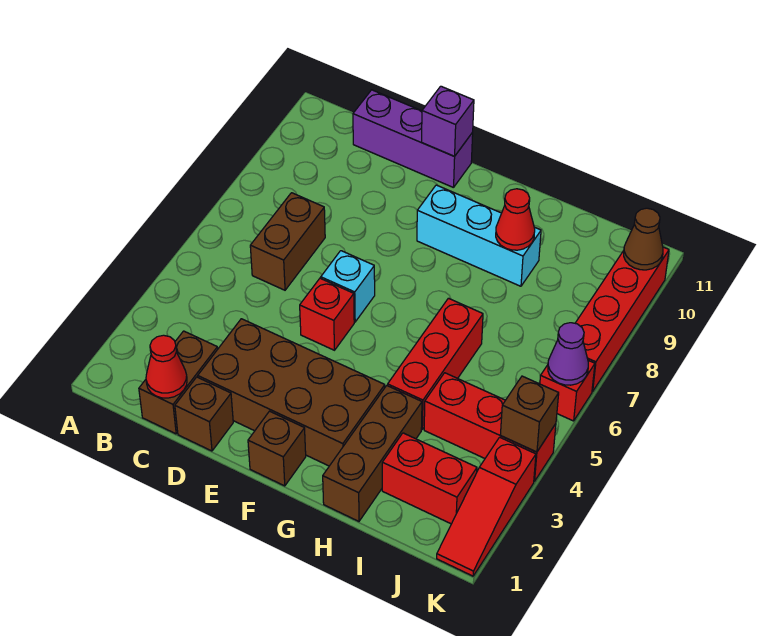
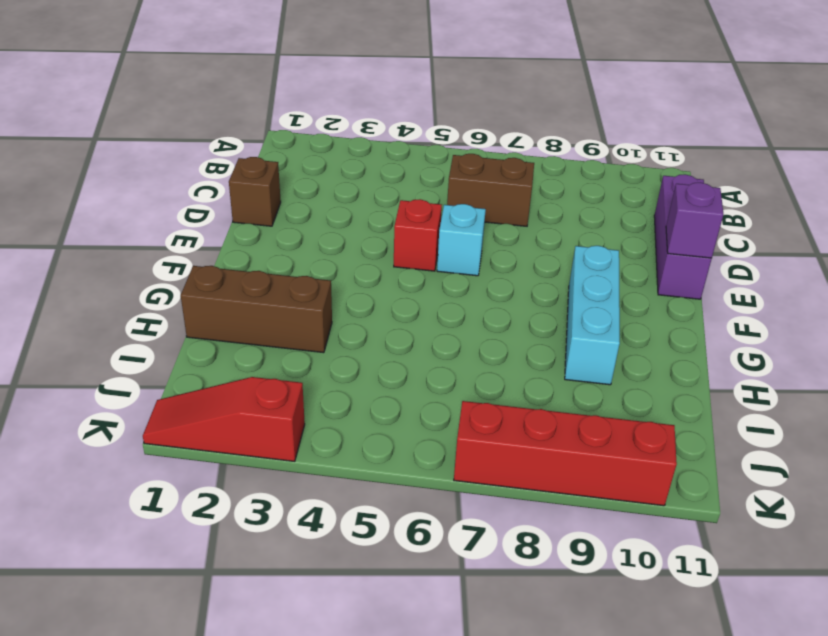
none -> brown 1x2 brick [139,331,218,434]
none -> brown 2x4 brick [198,319,385,466]
none -> brown 1x1 brick [248,411,306,486]

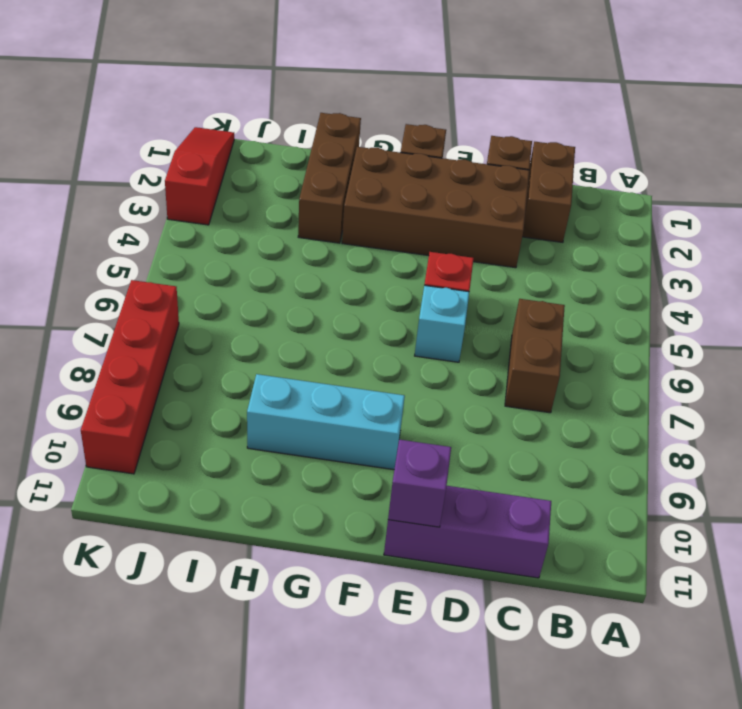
none -> red 1x3 brick [388,298,483,429]
none -> red 1x2 brick [382,433,477,524]
none -> red 1x3 brick [424,373,556,481]

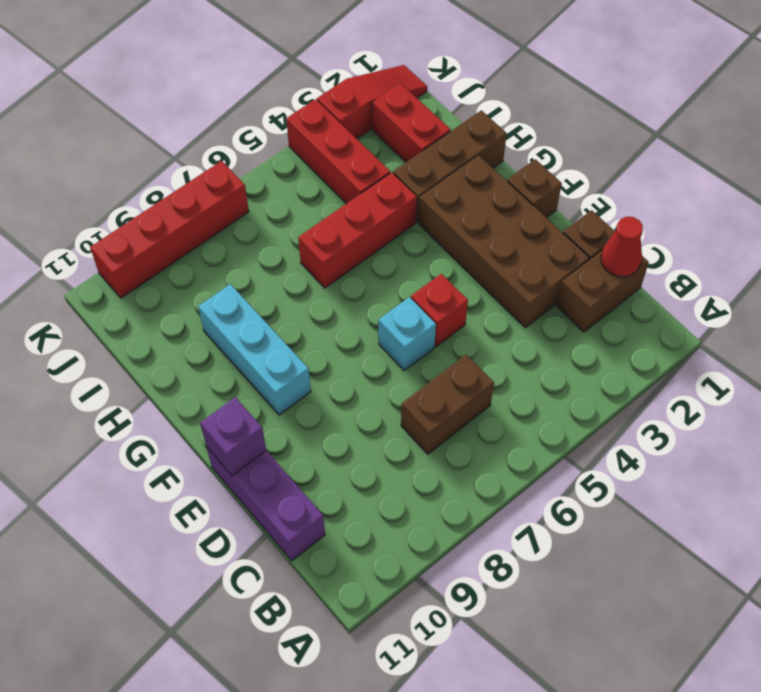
none -> red 1x1 brick [540,360,595,421]
none -> red 1x1 cone [496,189,535,250]
none -> brown 1x1 brick [500,376,559,452]

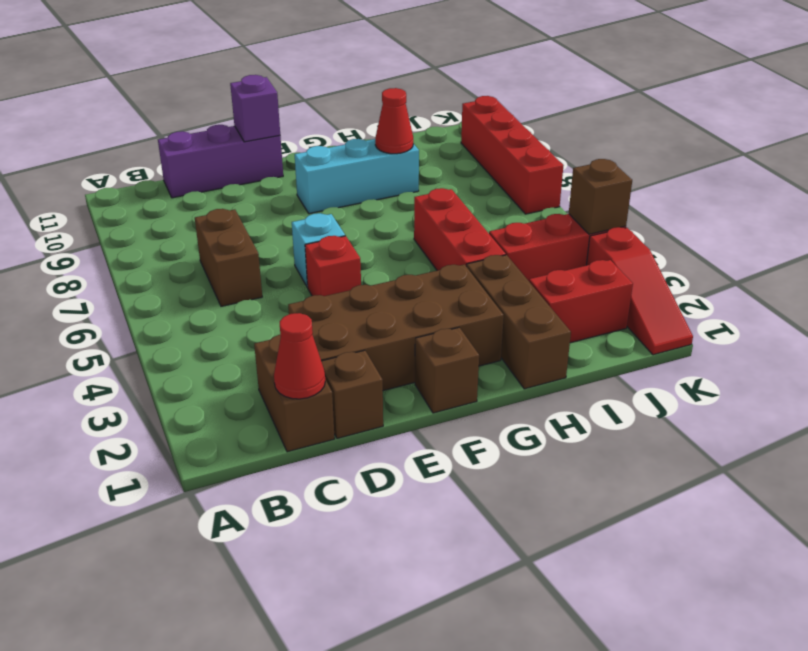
none -> red 1x1 brick [540,360,595,421]
none -> purple 1x1 cone [548,323,588,385]
none -> brown 1x1 cone [624,208,663,270]

